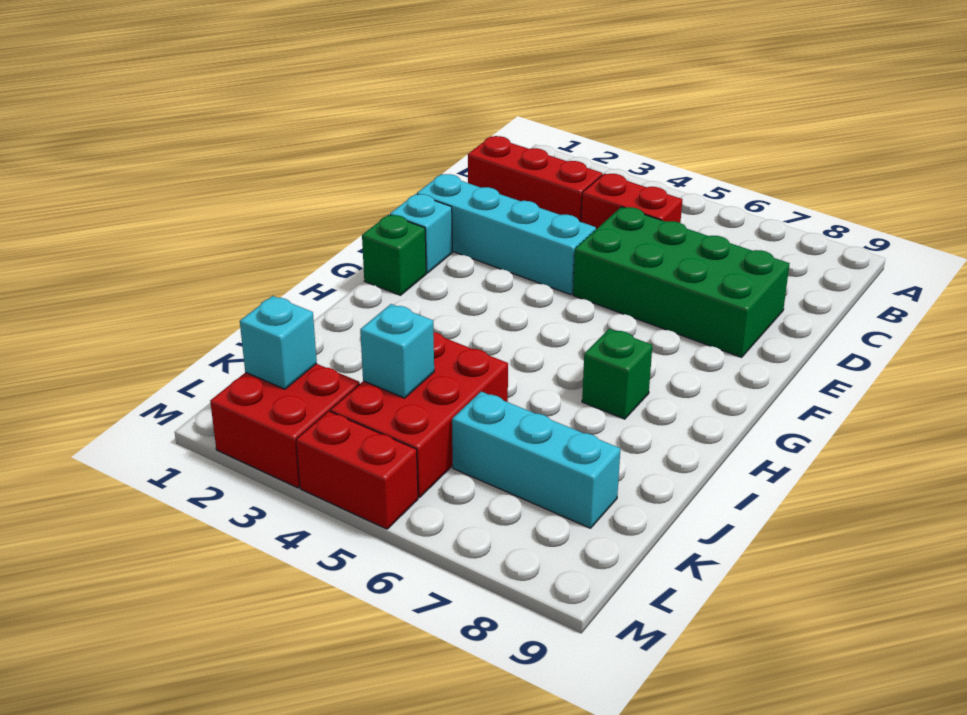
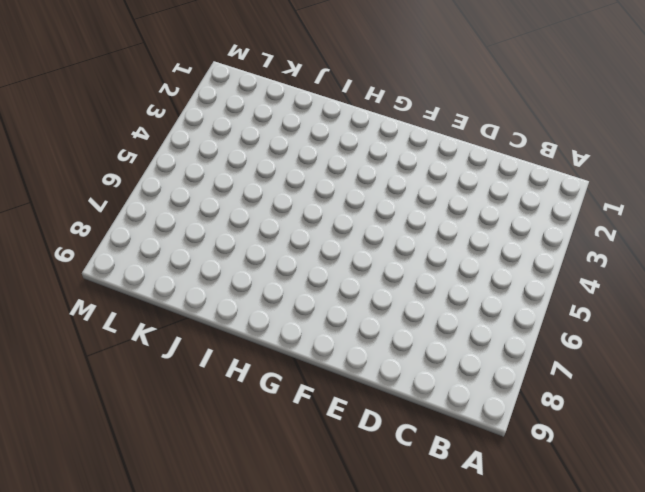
none -> red 1x3 brick [468,136,602,222]
none -> red 1x2 brick [581,174,682,229]
none -> green 2x4 brick [573,207,790,357]

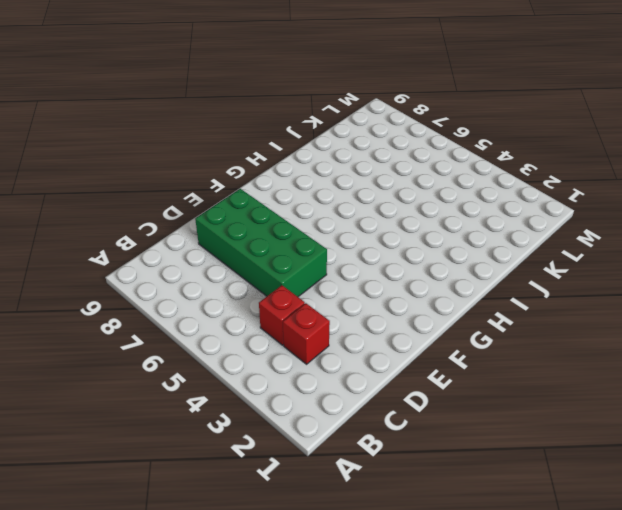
red 1x1 brick [283,303,330,364] -> red 1x3 brick [468,136,602,222]
red 1x1 brick [259,285,305,345] -> red 1x2 brick [581,174,682,229]
none -> cyan 1x4 brick [417,174,596,295]
none -> cyan 1x1 brick [390,194,452,273]
none -> green 1x1 brick [362,215,426,295]

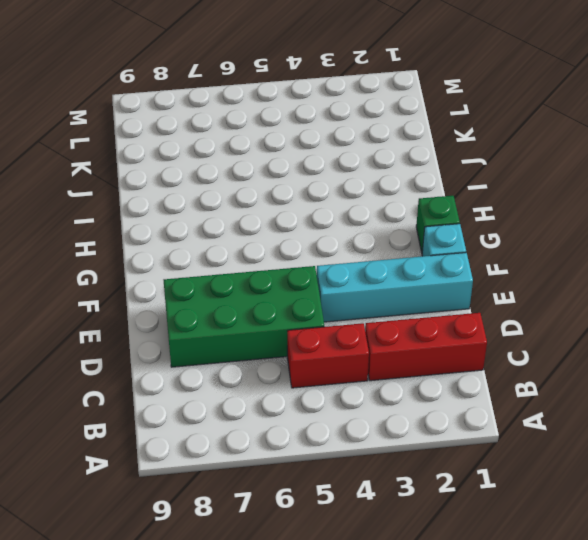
none -> green 1x1 brick [582,329,652,419]
none -> red 2x3 brick [330,332,508,498]
none -> cyan 1x3 brick [452,392,620,528]

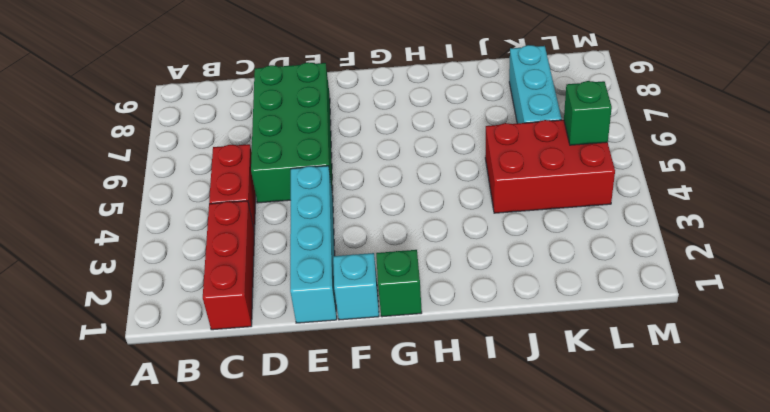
green 1x1 brick [564,81,612,145] -> green 1x1 brick moved to [582,329,652,419]
none -> red 2x2 brick [210,364,360,488]
none -> red 1x2 brick [296,411,418,529]
none -> cyan 1x1 brick [360,304,434,398]

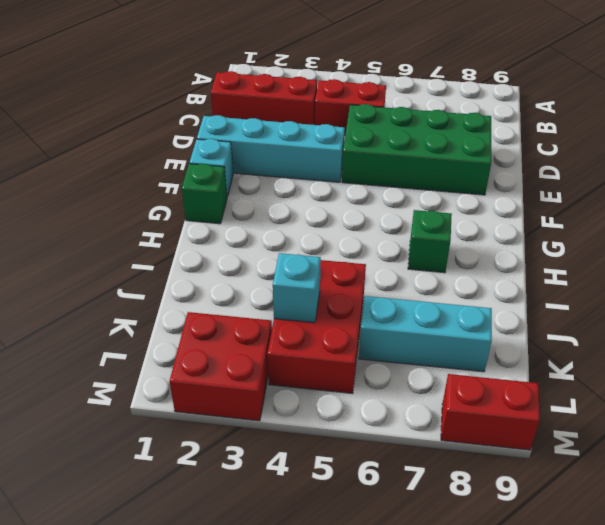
red 1x2 brick [441,374,540,450] -> red 1x2 brick moved to [296,411,418,529]
none -> cyan 1x1 brick [240,296,317,389]

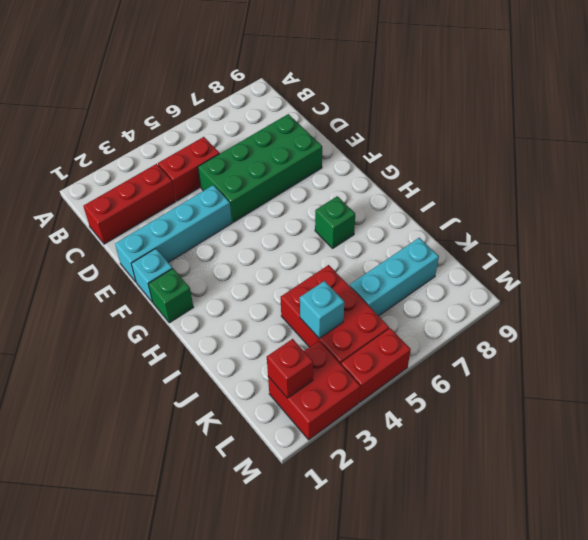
red 1x1 brick [267,339,313,398] -> cyan 1x1 brick [240,296,317,389]

